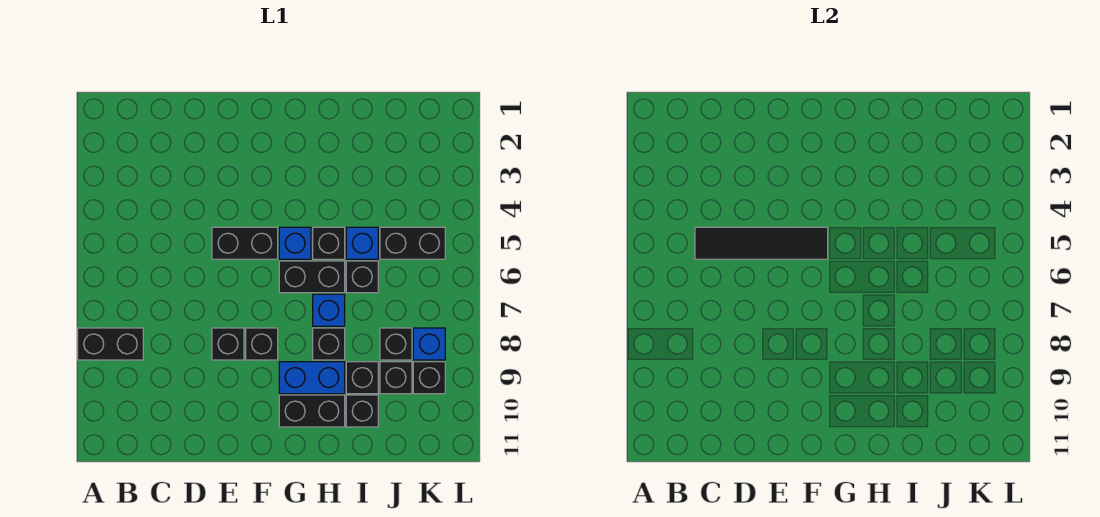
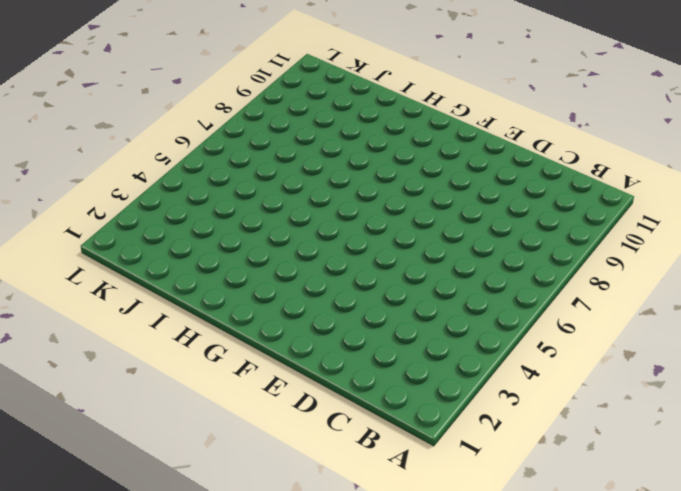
none -> black 1x2 brick [78,328,143,360]
none -> black 1x2 brick [212,227,278,259]
none -> black 1x1 brick [212,328,244,360]

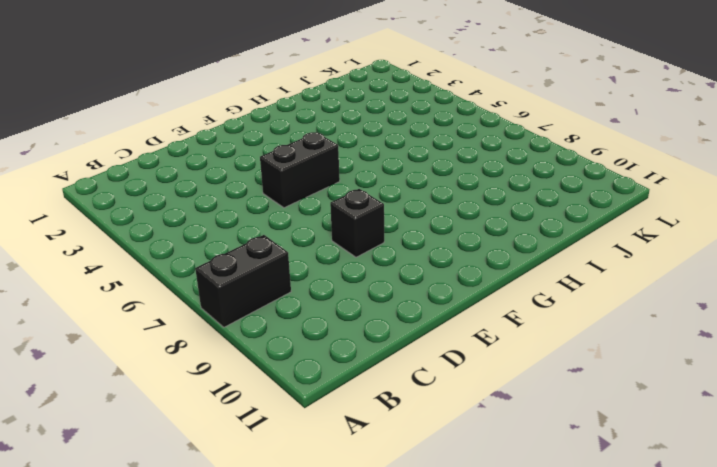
none -> black 1x1 brick [246,328,278,360]
none -> blue 1x1 brick [279,227,311,259]
none -> black 1x2 brick [279,261,345,293]

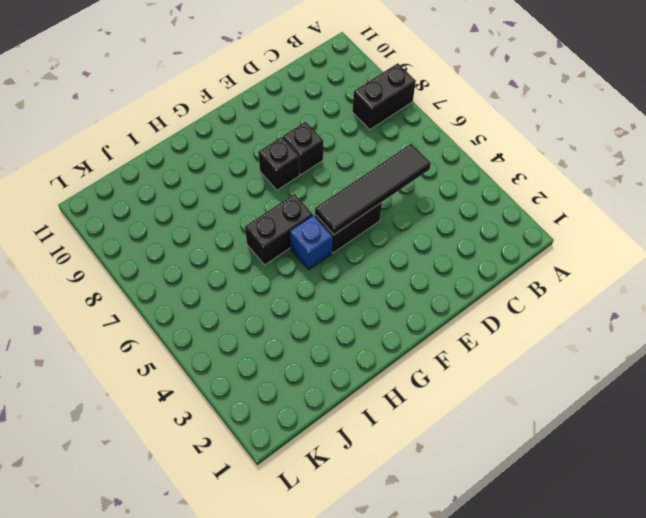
none -> blue 1x2 brick [279,362,345,394]
none -> black 1x2 brick [279,395,345,427]
none -> black 1x1 brick [313,227,345,259]

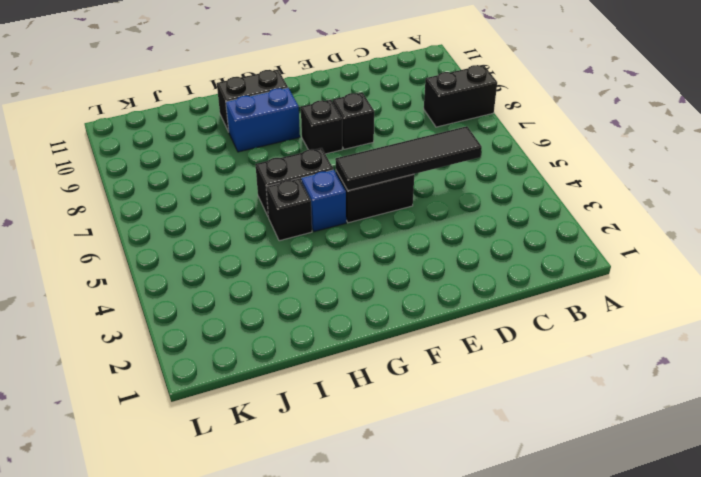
none -> blue 1x1 brick [313,294,345,326]
none -> black 1x1 brick [313,328,345,360]
none -> blue 1x1 brick [346,227,378,259]

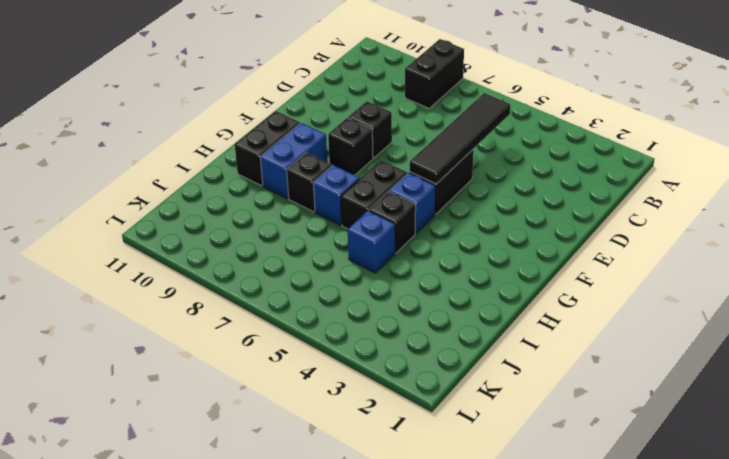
none -> black 1x1 brick [346,261,378,293]
none -> black 1x1 brick [346,362,378,394]
none -> black 1x1 brick [346,395,378,427]

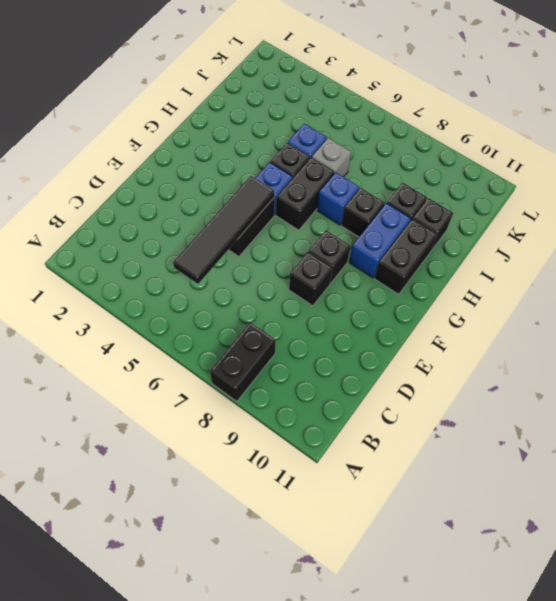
grey 1x1 brick [312,138,351,177] -> black 1x1 brick [346,261,378,293]
none -> black 1x2 brick [380,227,445,259]
none -> black 1x1 brick [380,328,412,360]
none -> black 1x1 brick [380,362,412,394]

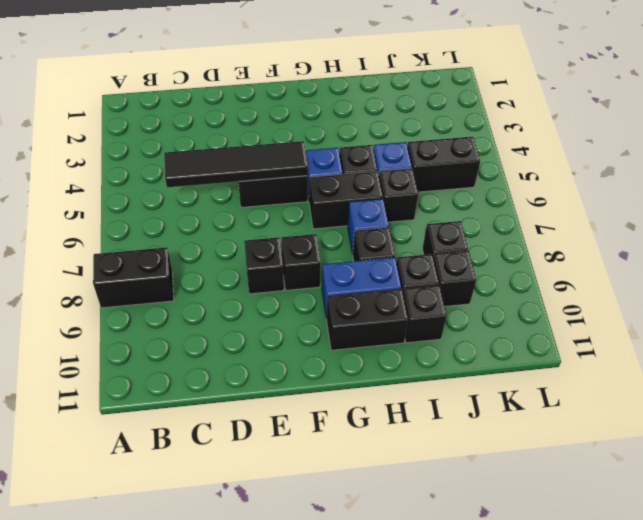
none -> blue 1x1 brick [413,328,445,360]
none -> black 1x1 brick [413,362,445,394]

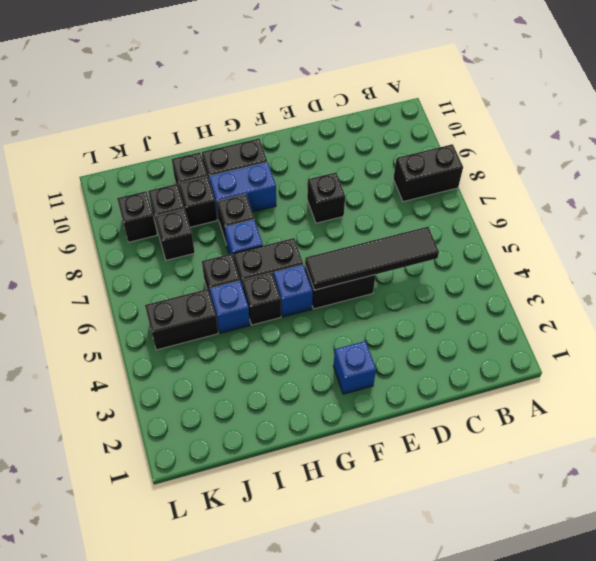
blue 1x1 brick [333,341,376,394] -> blue 1x1 brick moved to [413,328,445,360]
none -> black 1x1 brick [246,328,278,360]

